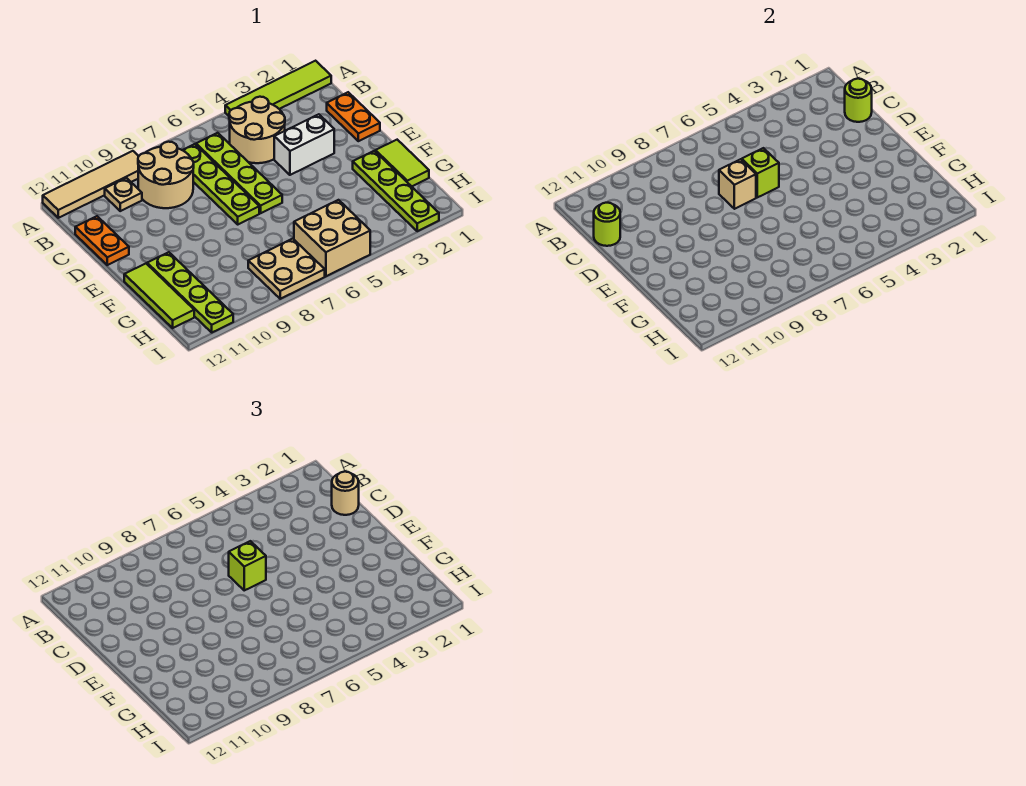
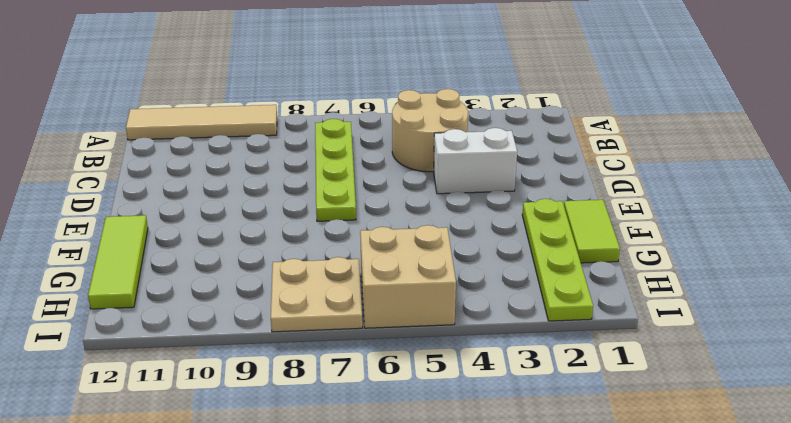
none -> lime 1x4 tile [225,61,331,116]
none -> lime 1x4 plate [196,133,282,213]
none -> tan 2x2 round brick [138,142,194,208]

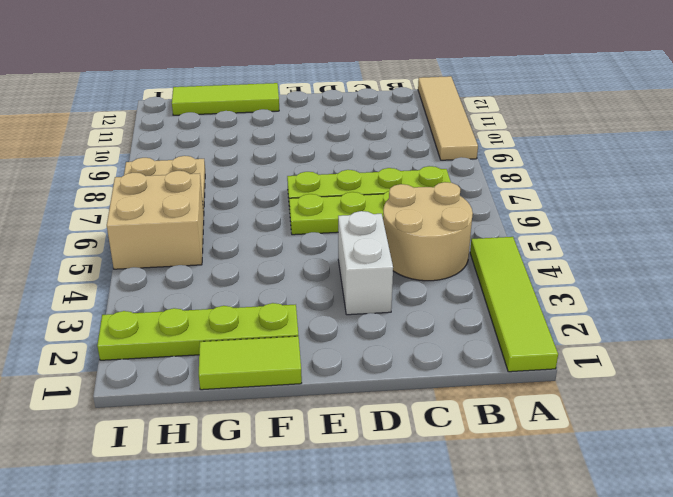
none -> tan 2x2 round brick [138,142,194,208]
none -> tan 1x1 plate [105,178,142,211]
none -> orange 1x2 plate [327,92,380,141]

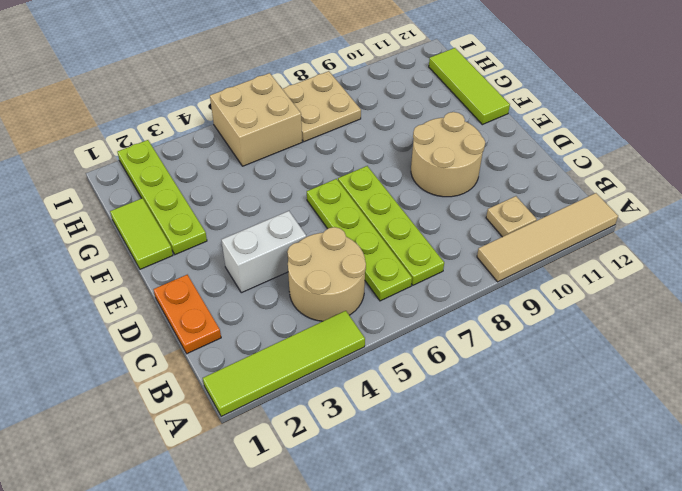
tan 2x2 round brick [411,112,485,197] -> tan 2x2 round brick moved to [138,142,194,208]
none -> orange 1x2 plate [75,216,129,265]
none -> lime 1x4 plate [147,252,233,332]
none -> lime 1x1 round brick [845,79,872,122]

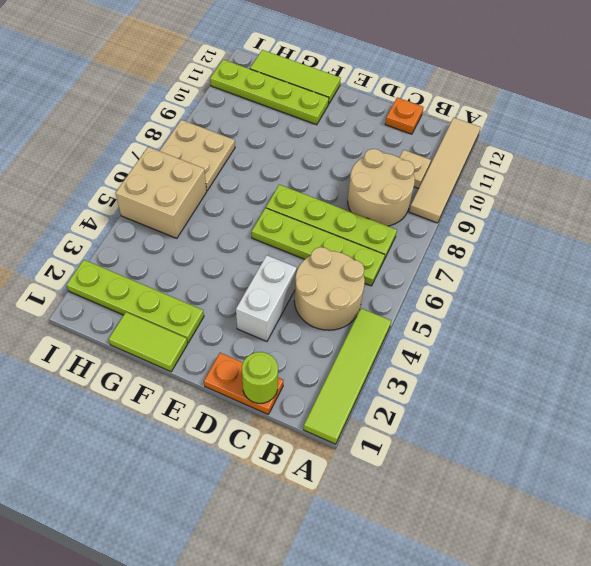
orange 1x1 plate [385,98,423,134] -> orange 1x2 plate [75,216,129,265]
none -> lime 1x1 round brick [594,203,620,246]
none -> lime 1x1 brick [742,148,779,197]
none -> tan 1x1 brick [719,159,756,209]

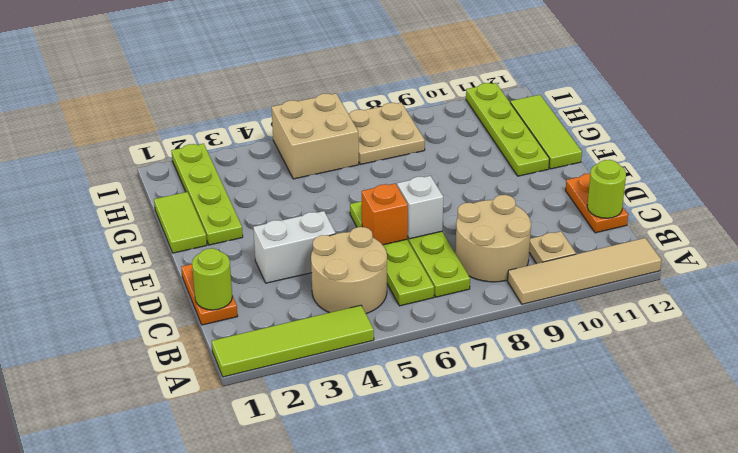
orange 1x1 brick [361,184,408,245] -> lime 1x1 brick [742,148,779,197]
white 1x1 brick [397,176,443,239] -> tan 1x1 brick [719,159,756,209]
none -> tan 1x1 round brick [332,472,359,515]
none -> lime 1x1 brick [229,541,266,590]

